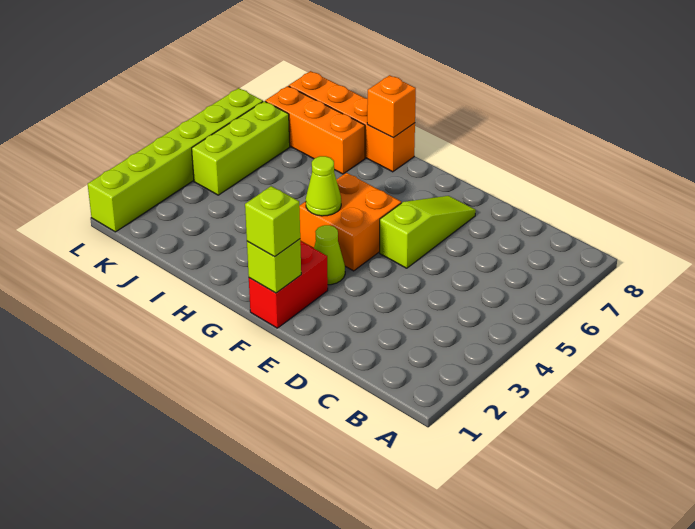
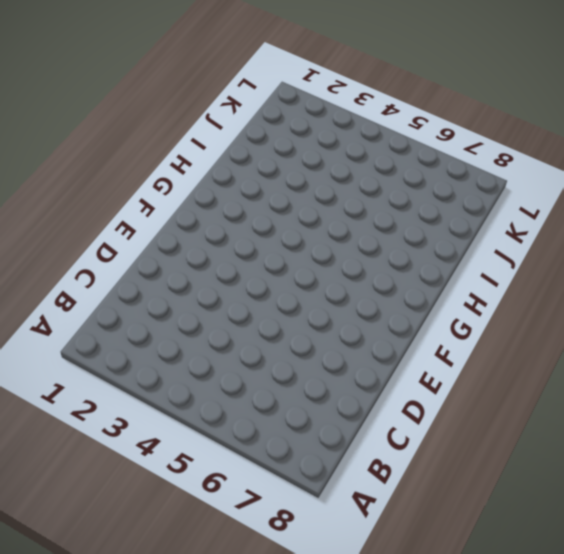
none -> lime 1x3 slope [380,196,476,268]
none -> red 1x2 brick [249,241,328,328]
none -> lime 1x1 cone [314,225,345,285]

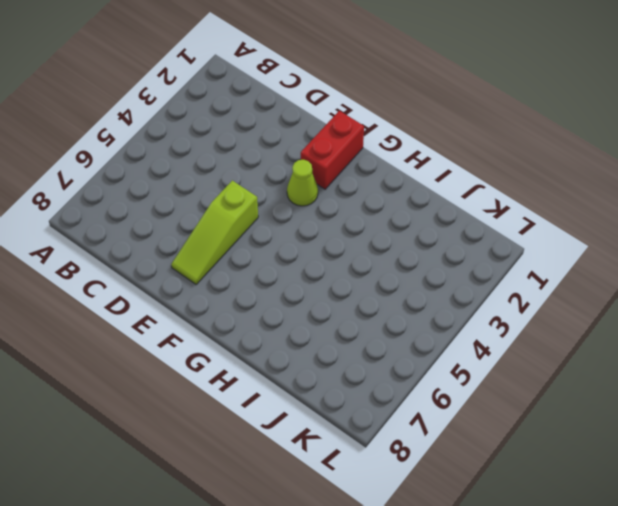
none -> orange 2x2 brick [299,173,401,271]
none -> orange 1x4 brick [289,71,415,172]
none -> orange 1x3 brick [265,86,365,174]

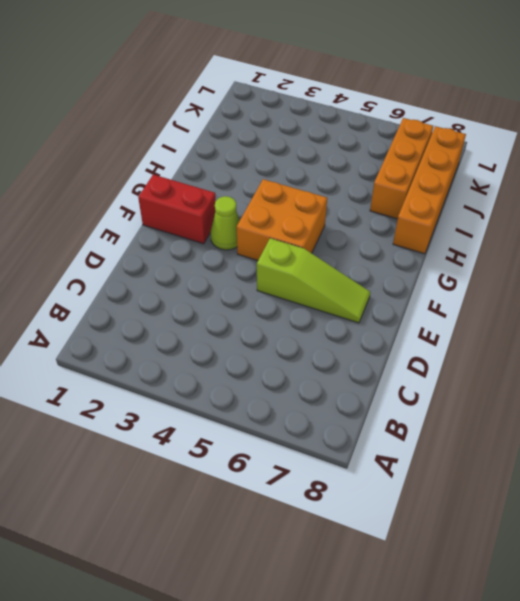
none -> lime 1x3 brick [192,101,290,195]
none -> lime 1x6 brick [88,88,263,232]
none -> lime 1x1 brick [247,239,301,293]

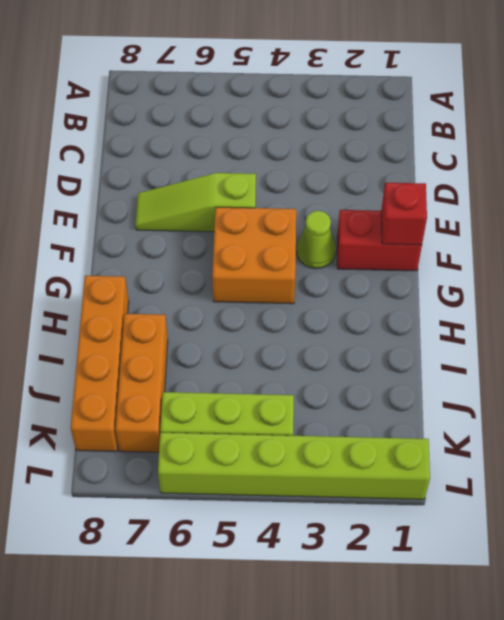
red 1x1 brick [381,183,427,245] -> lime 1x1 brick [247,239,301,293]
none -> lime 1x1 cone [306,156,341,216]
none -> orange 1x1 brick [367,75,416,138]
none -> lime 1x1 brick [245,186,300,256]

